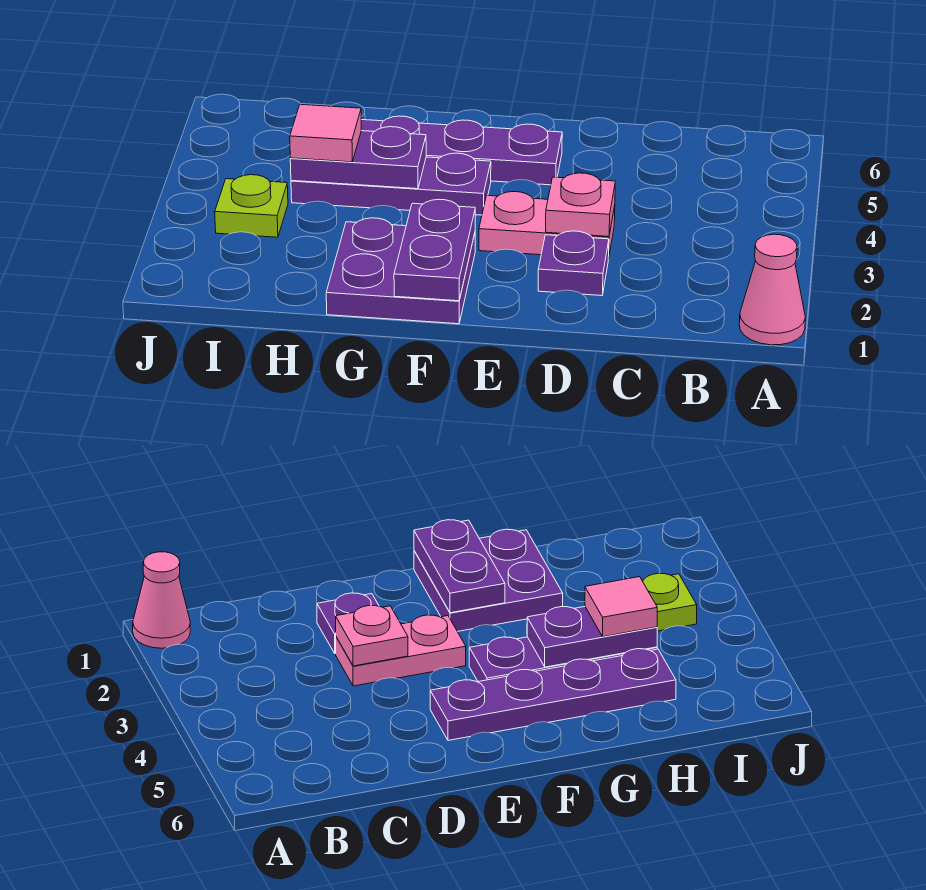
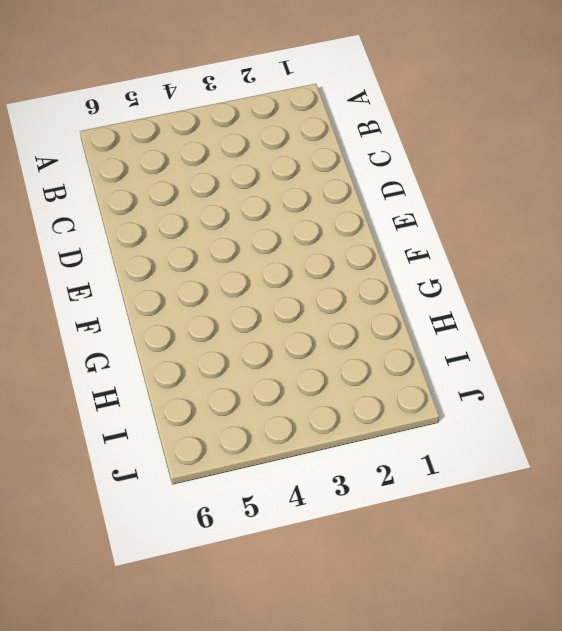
none -> pink 1x1 cone [739,234,806,345]
none -> purple 1x1 plate [538,231,609,296]

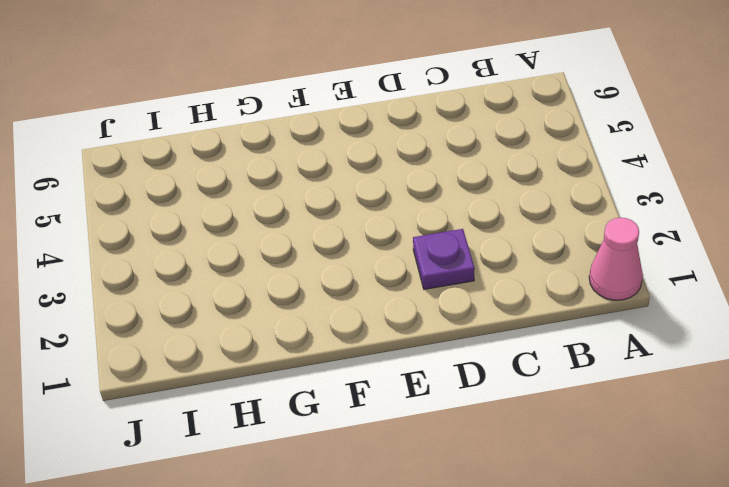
none -> pink 1x2 plate [479,192,615,259]
none -> purple 1x4 plate [361,116,562,185]

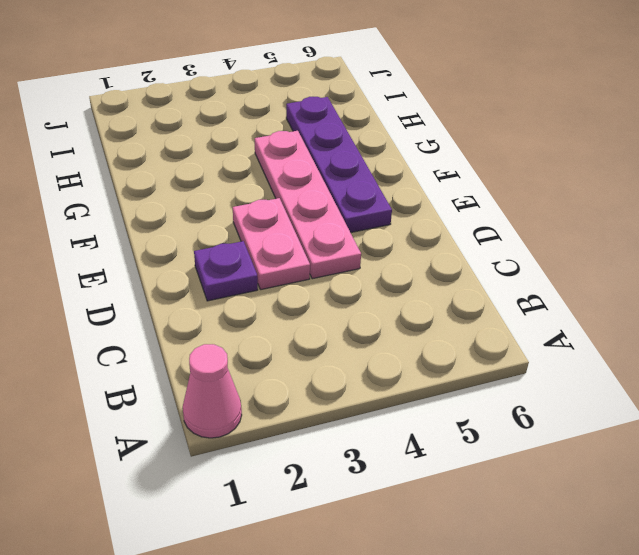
pink 1x4 plate [255,131,361,279] -> purple 1x3 plate [291,153,491,215]
none -> purple 2x2 plate [326,218,475,324]
none -> lime 1x1 plate [215,175,288,237]

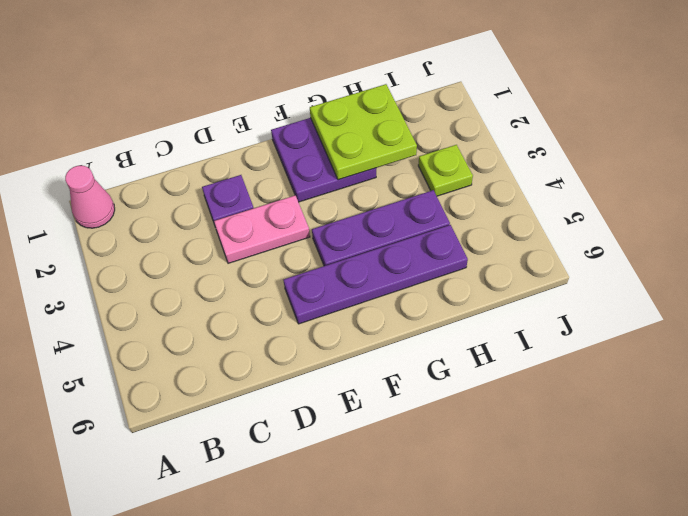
lime 2x2 plate [310,84,417,180] -> none
none -> pink 1x1 plate [546,173,615,237]
none -> purple 1x2 plate [394,199,475,301]

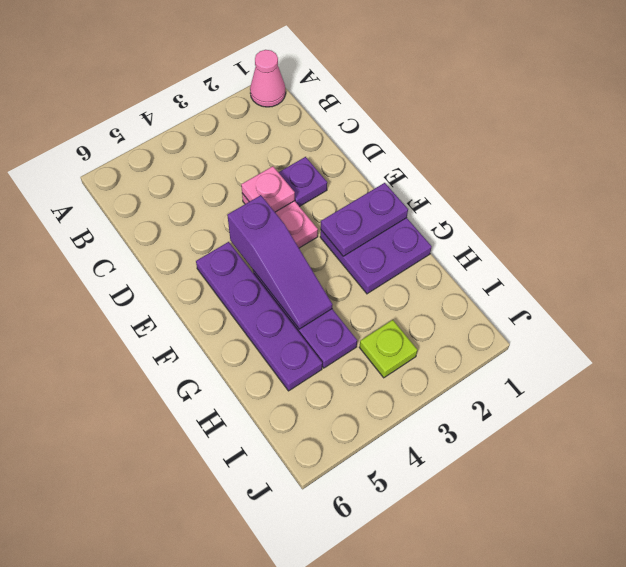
purple 1x3 slope [227,195,332,329] -> purple 1x2 plate [290,127,426,189]
none -> pink 1x1 tile [290,104,361,162]

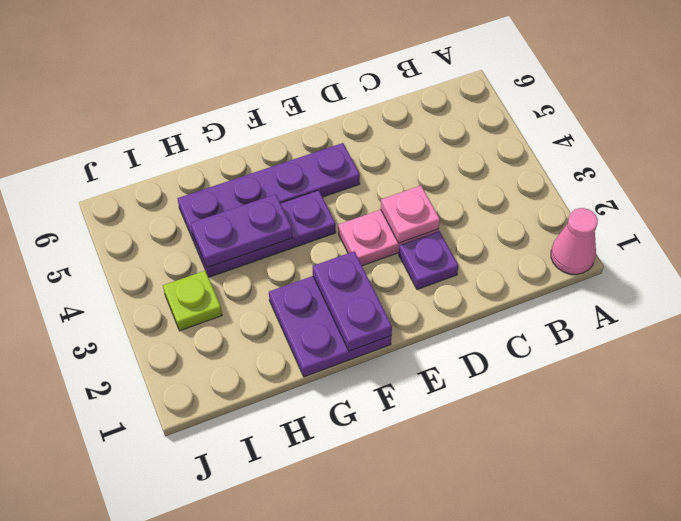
none -> pink 1x1 tile [290,104,361,162]

